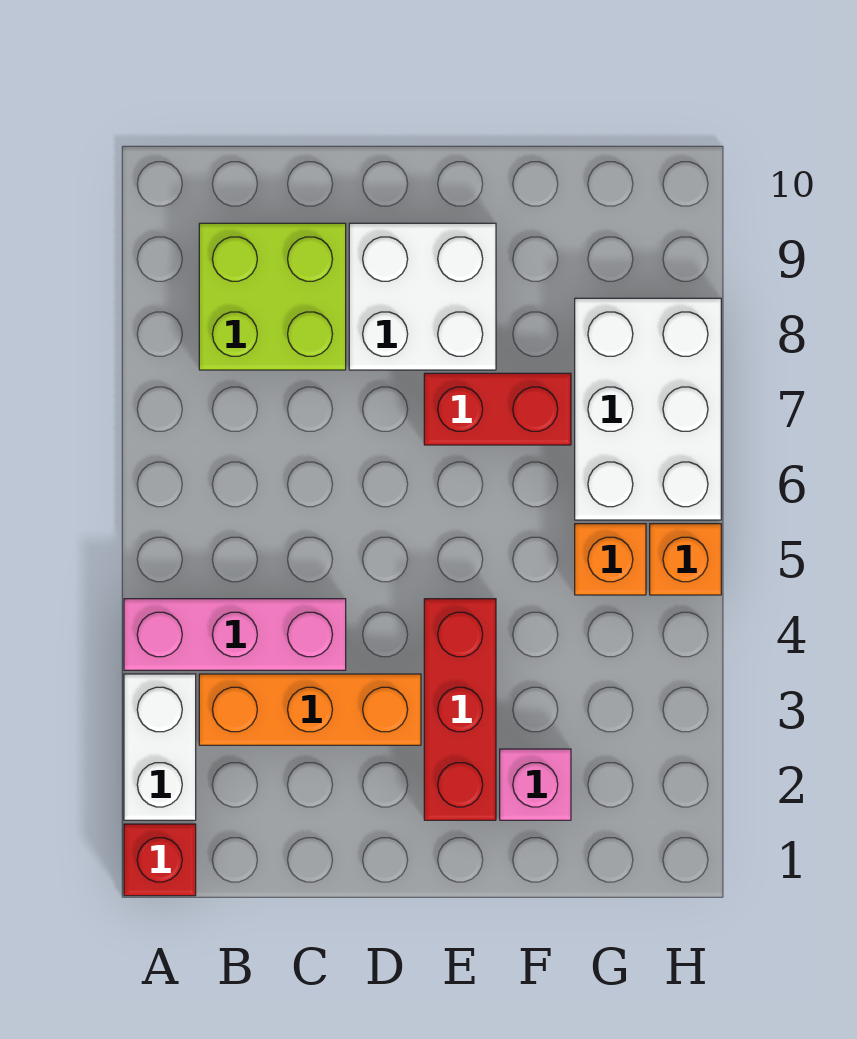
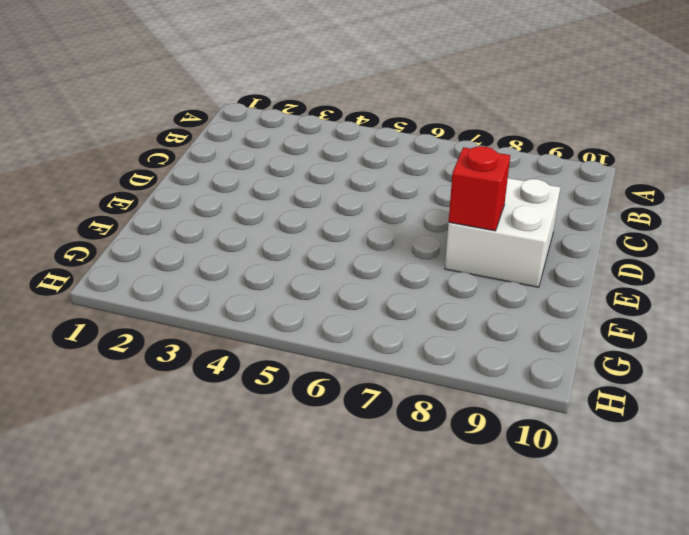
red 1x1 brick [449,146,510,231] -> red 1x1 brick moved to [124,824,196,896]
none -> white 1x2 brick [124,674,196,820]
none -> pink 1x3 brick [124,599,346,670]
none -> orange 1x3 brick [199,674,421,745]

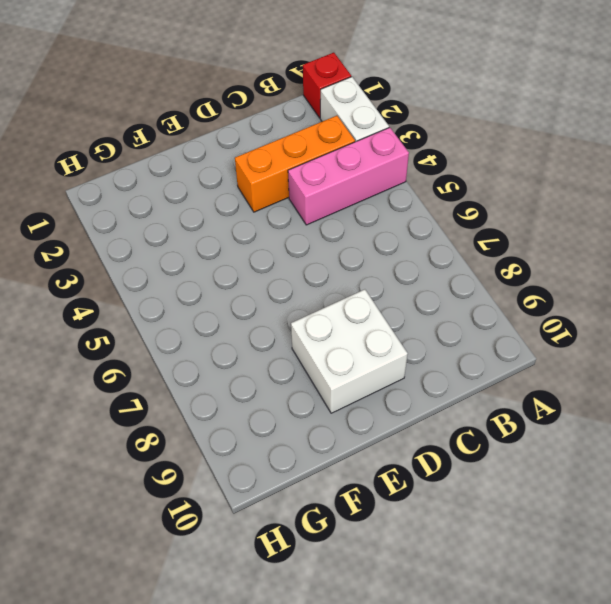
none -> lime 2x2 brick [199,223,346,370]
none -> red 1x3 brick [424,599,496,820]
none -> red 1x2 brick [424,373,571,445]

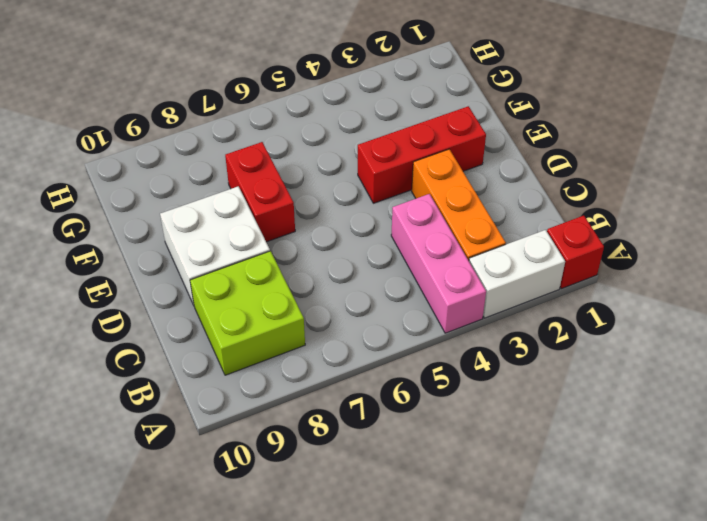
none -> pink 1x1 brick [500,749,571,820]
none -> orange 1x1 brick [575,524,646,595]
none -> white 2x3 brick [575,298,721,520]

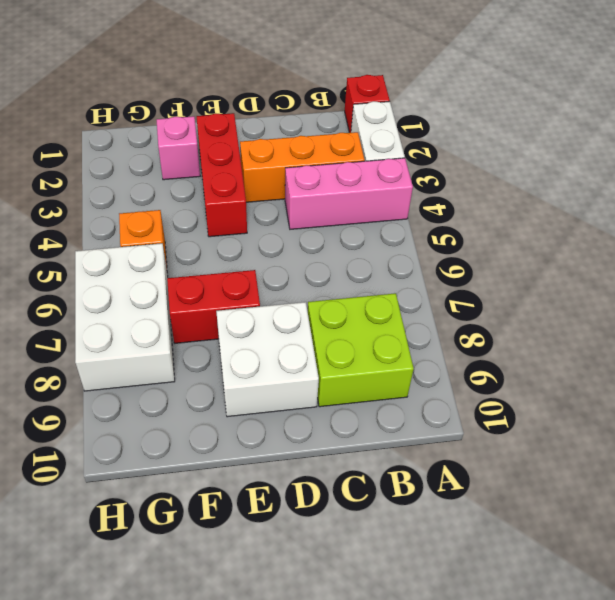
none -> orange 1x1 brick [650,524,721,595]

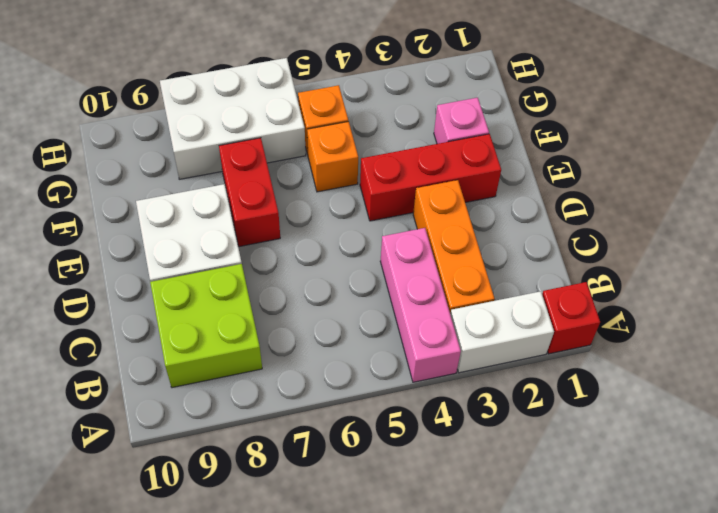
orange 1x1 brick [307,121,358,192] -> orange 1x1 brick moved to [650,524,721,595]

